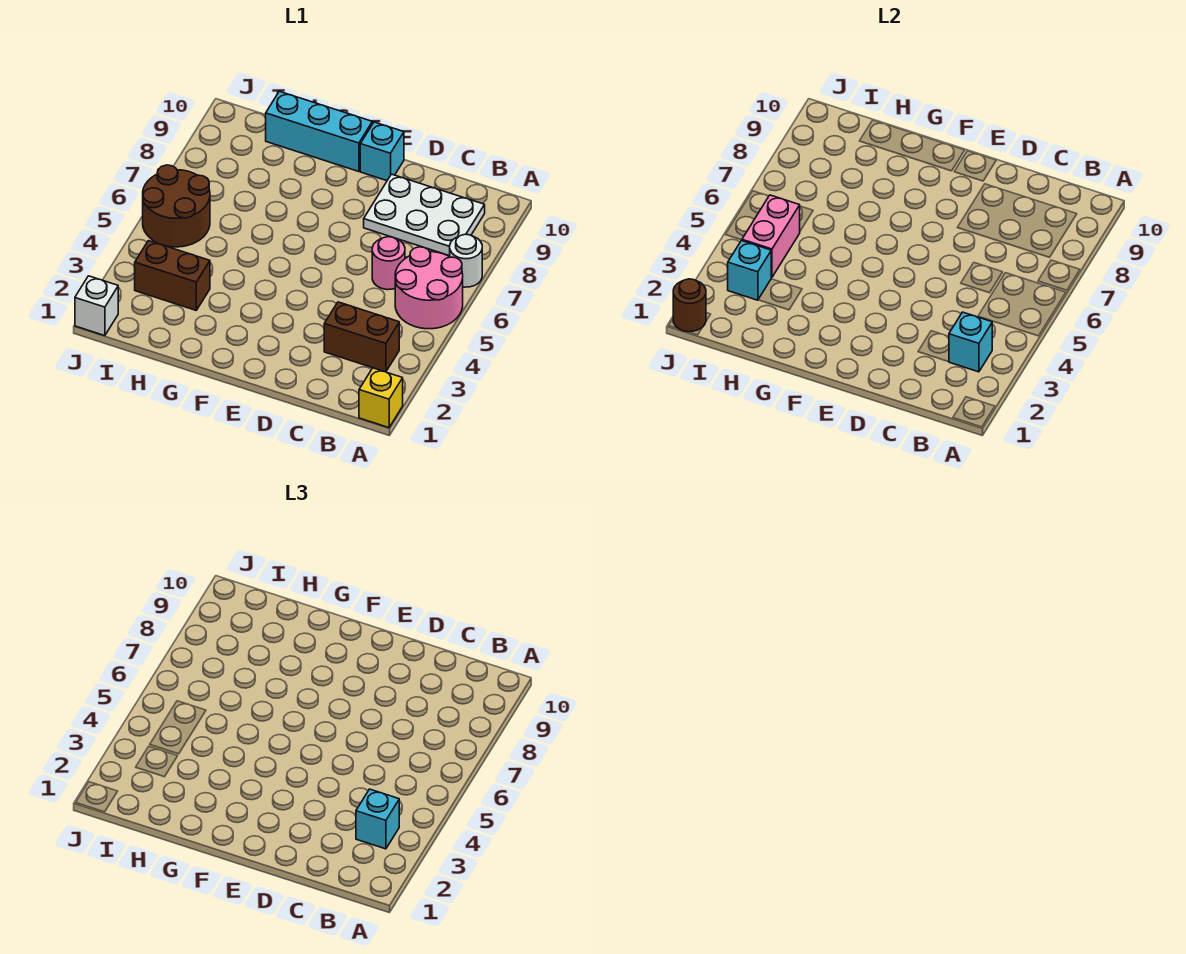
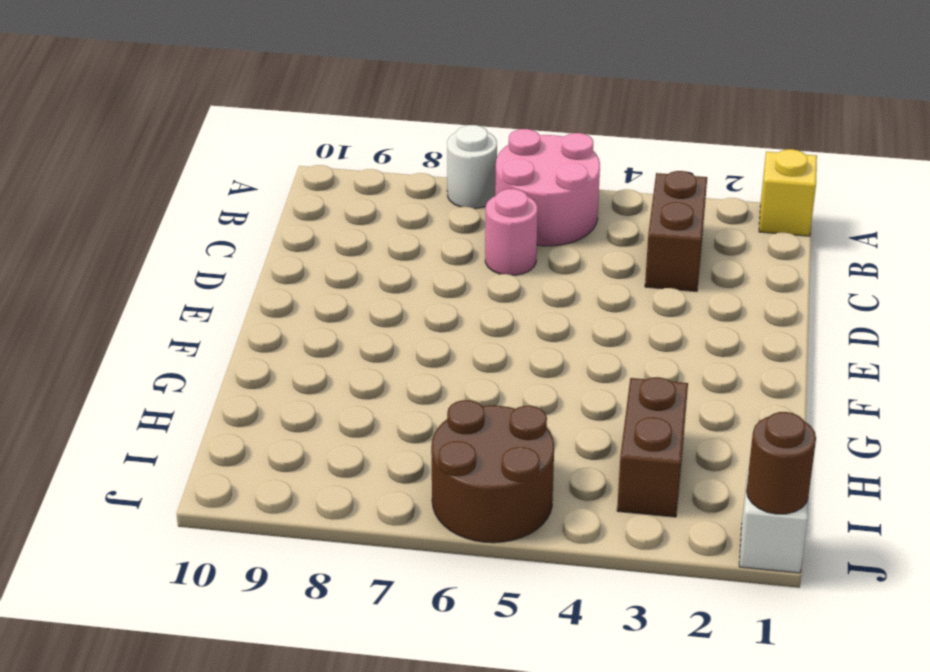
none -> white 2x3 plate [364,174,485,256]
none -> cyan 1x1 brick [360,122,404,181]
none -> cyan 1x3 brick [266,91,372,172]

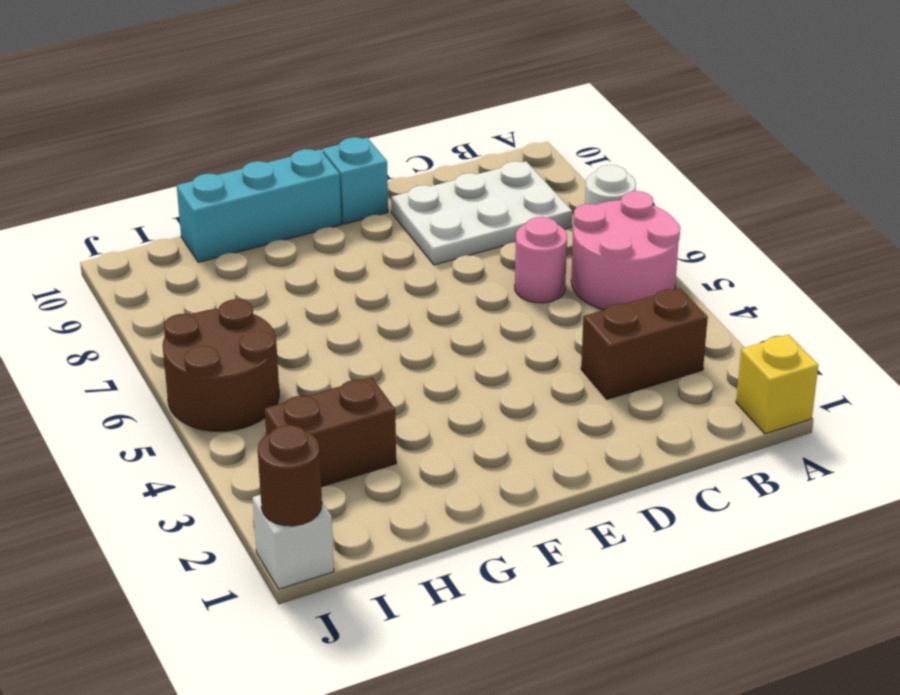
none -> cyan 1x1 brick [949,312,992,372]
none -> cyan 1x1 brick [728,241,771,300]
none -> pink 1x2 brick [742,195,800,277]

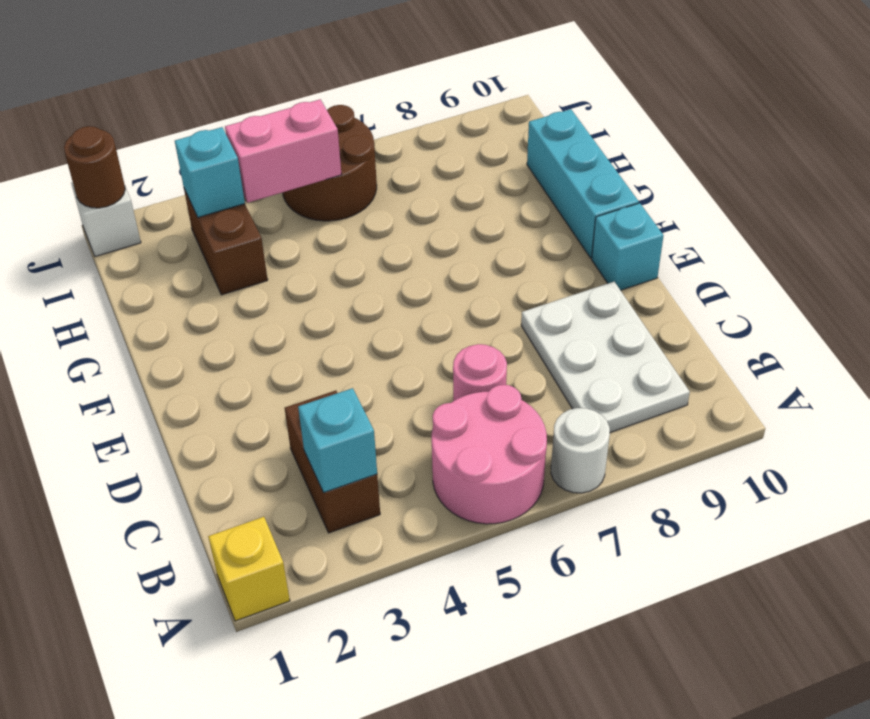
none -> cyan 1x1 brick [356,789,399,849]

